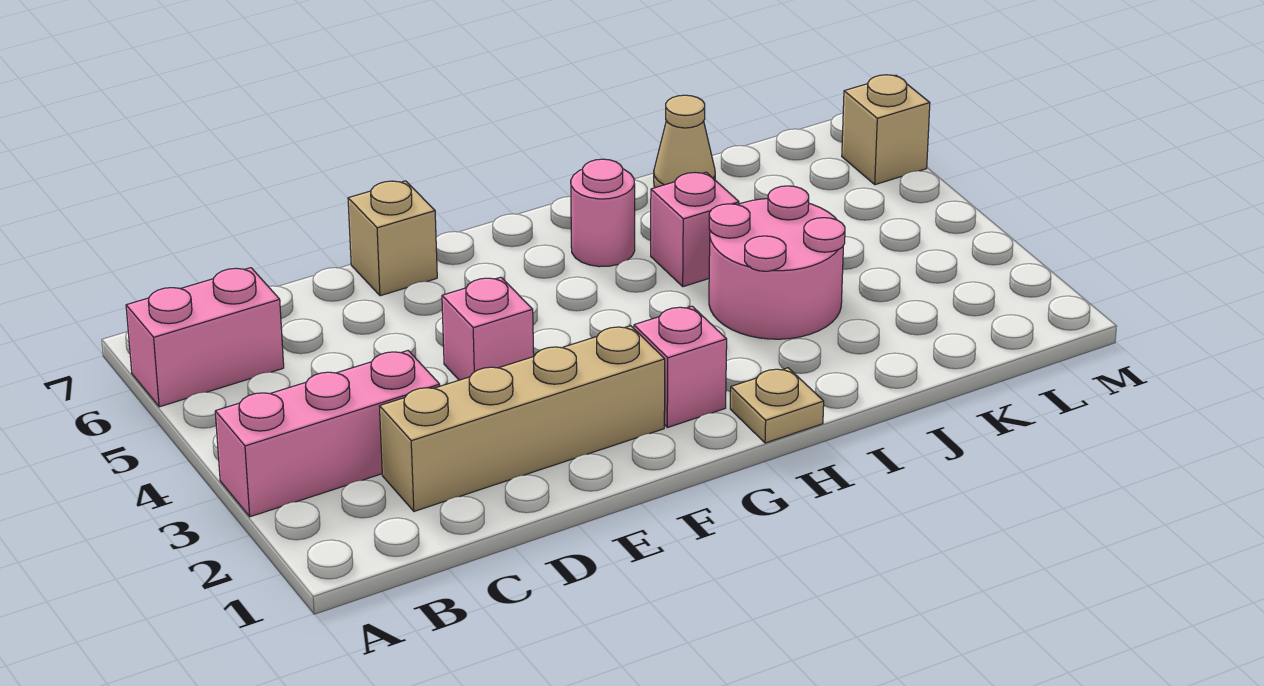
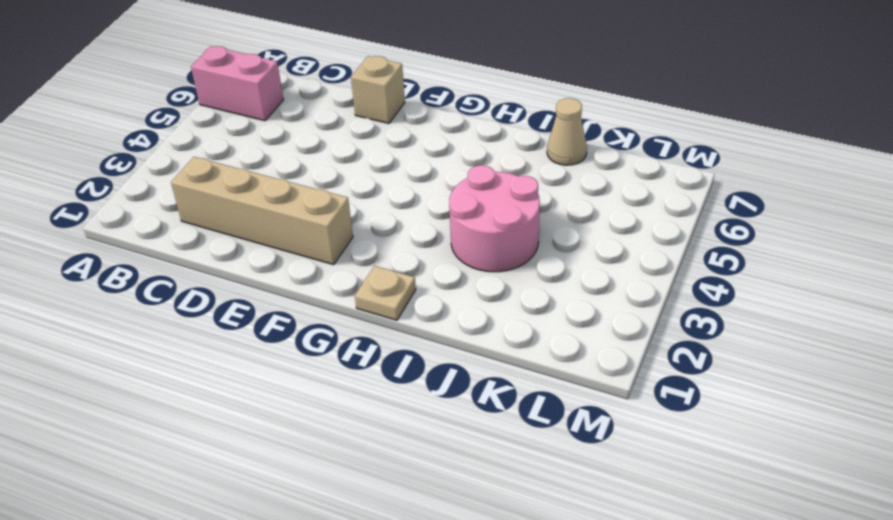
none -> pink 1x3 brick [215,351,440,517]
none -> pink 1x1 brick [442,277,534,380]
none -> pink 1x1 brick [634,306,727,428]

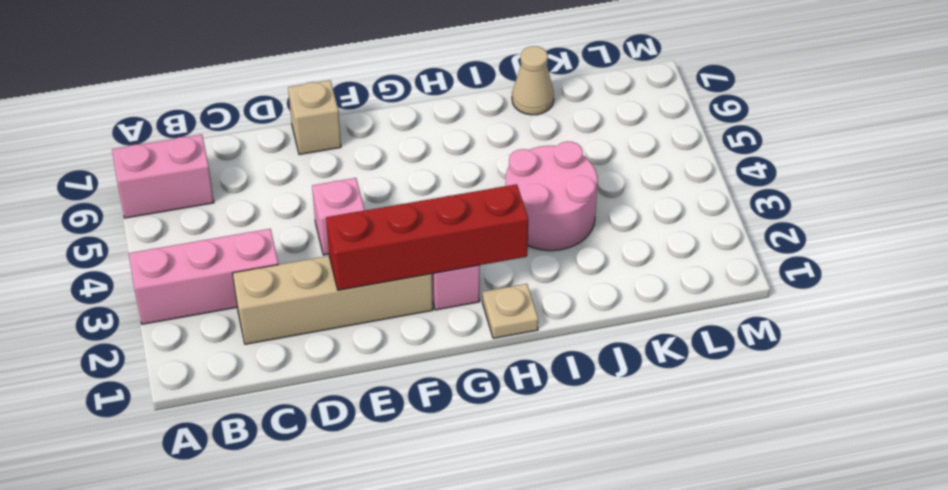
red 1x4 brick [326,184,528,290] -> none
none -> pink 1x1 round brick [571,159,635,267]
none -> pink 1x1 brick [651,172,739,287]
none -> tan 1x1 brick [842,75,930,185]

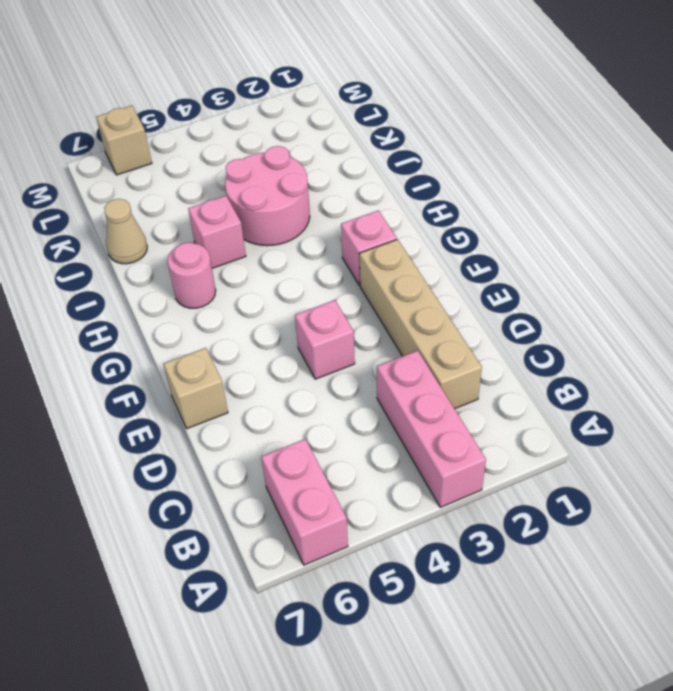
none -> tan 1x1 plate [730,368,824,443]

